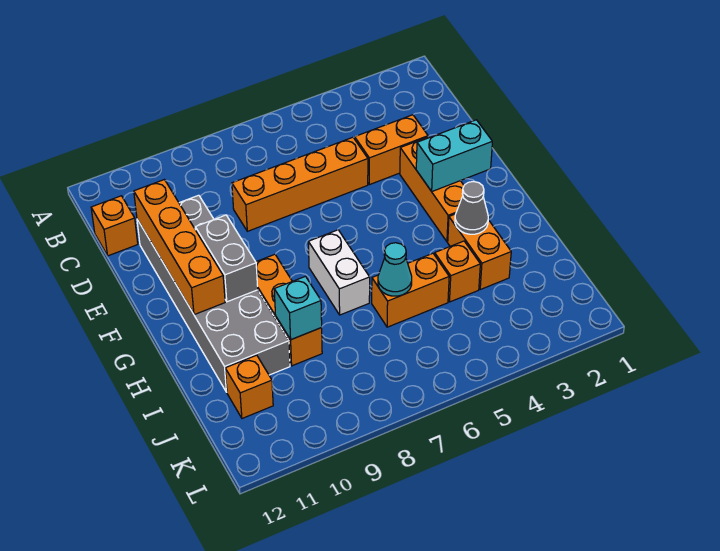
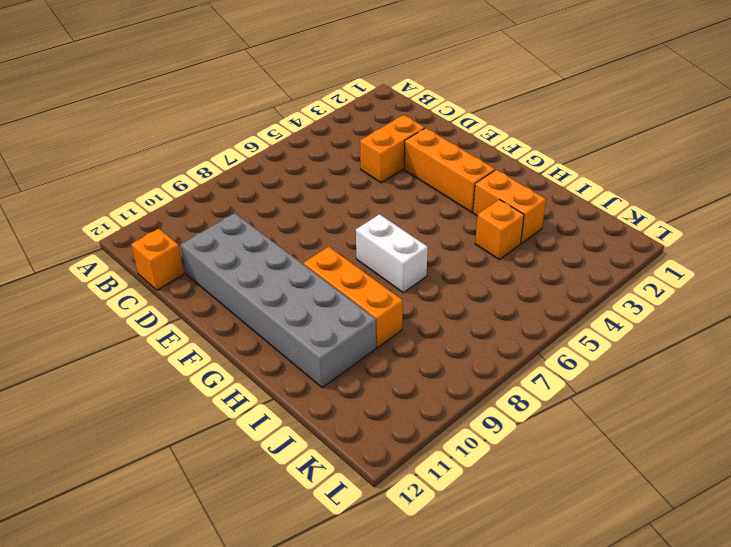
none -> orange 1x4 brick [232,137,368,231]
none -> orange 1x2 brick [372,253,449,327]
none -> orange 1x1 brick [225,355,273,418]

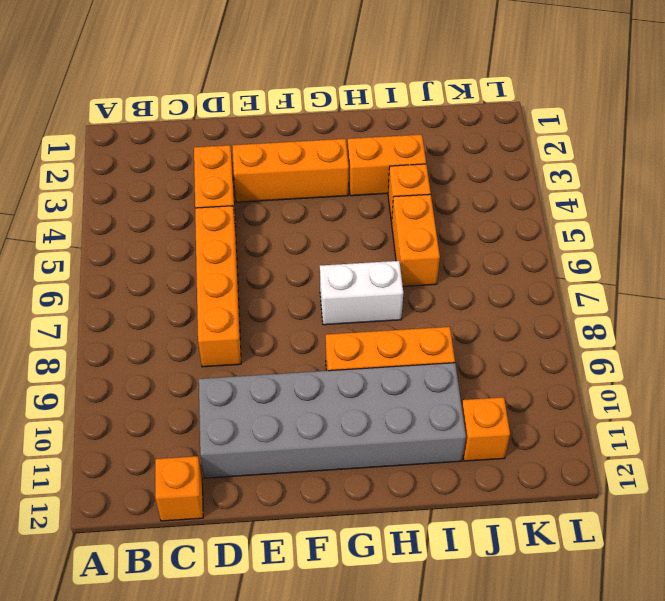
none -> orange 1x4 brick [134,180,225,315]
none -> cyan 1x2 brick [416,120,492,191]
none -> grey 1x2 brick [195,215,258,302]

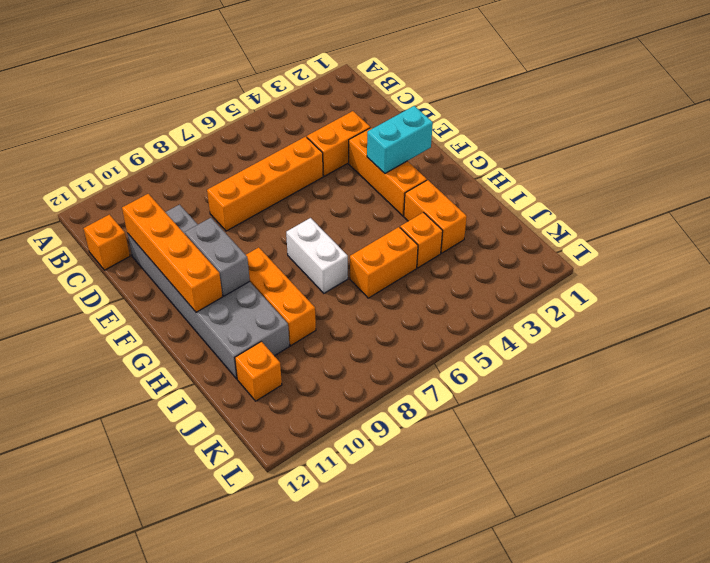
none -> grey 1x1 cone [455,182,488,234]
none -> cyan 1x1 cone [378,243,412,296]
none -> cyan 1x1 brick [274,276,322,340]

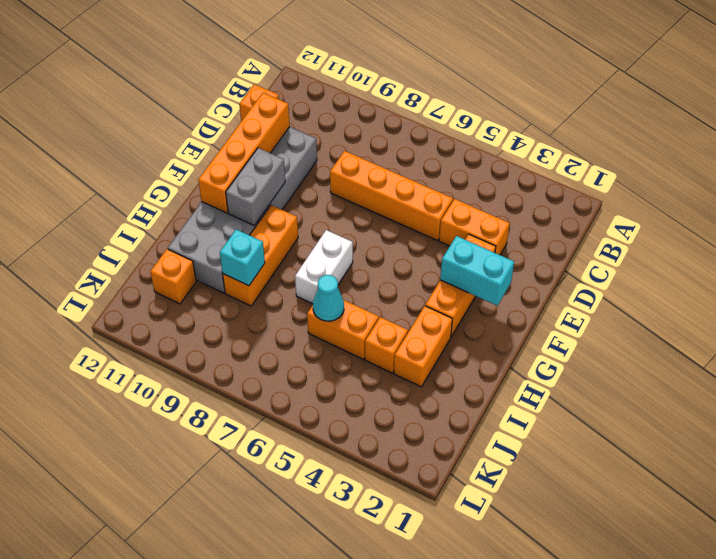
none -> grey 1x1 cone [455,182,488,234]

